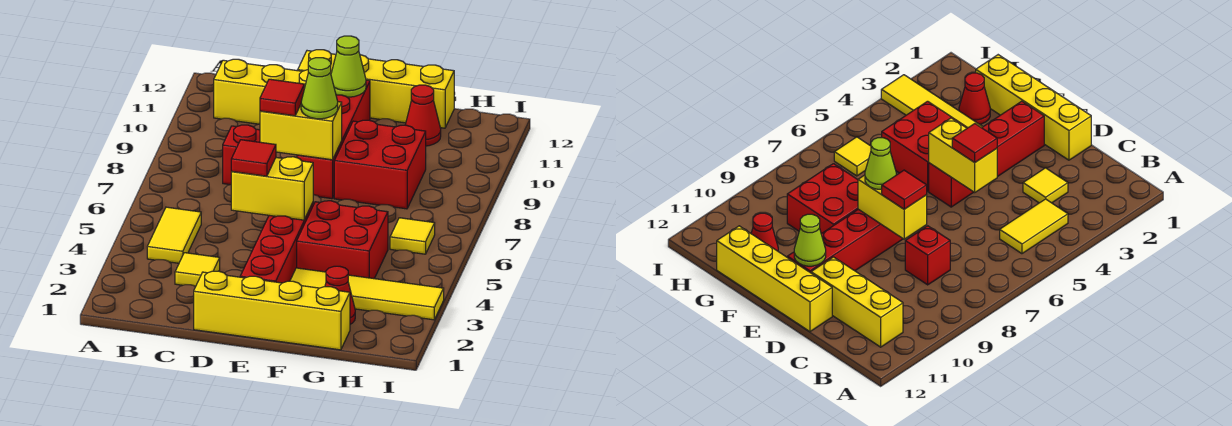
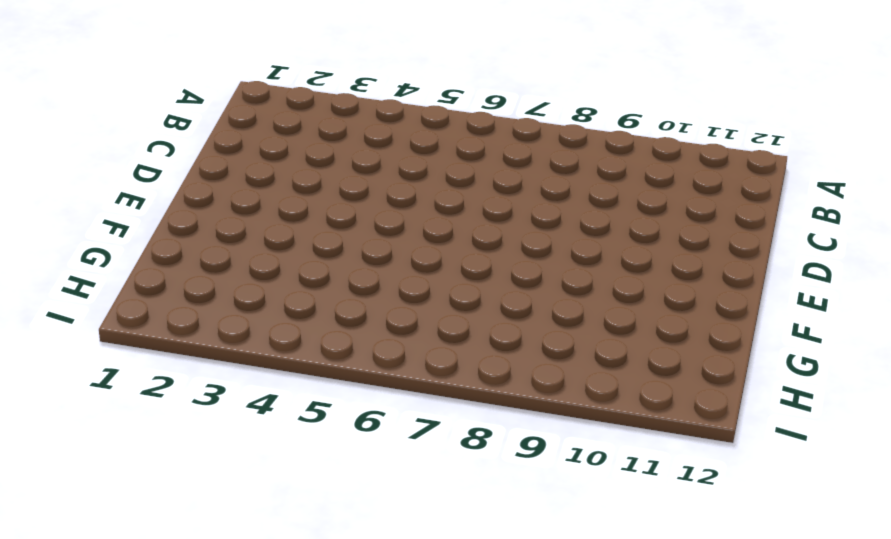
none -> yellow 1x2 tile [147,207,201,263]
none -> yellow 1x3 brick [214,59,308,124]
none -> yellow 1x1 tile [175,253,220,286]

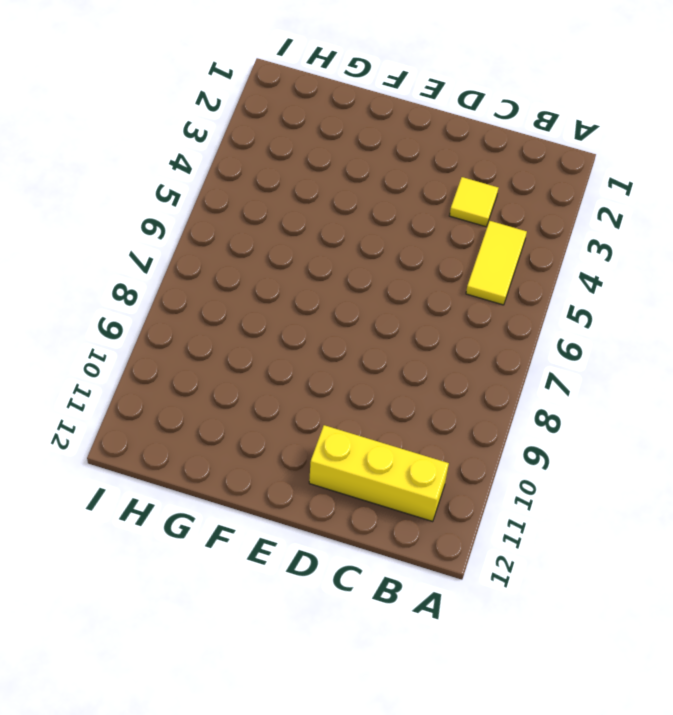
none -> red 1x1 brick [223,125,260,185]
none -> yellow 1x4 brick [194,271,350,350]
none -> yellow 1x4 brick [298,50,454,128]

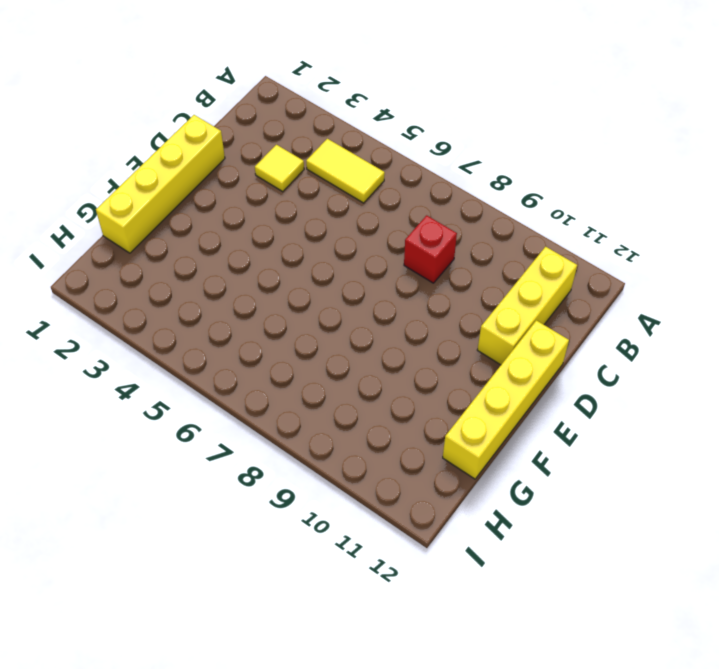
none -> red 1x4 brick [240,203,313,283]
none -> red 1x4 brick [297,80,370,199]
none -> yellow 1x4 tile [290,268,444,320]

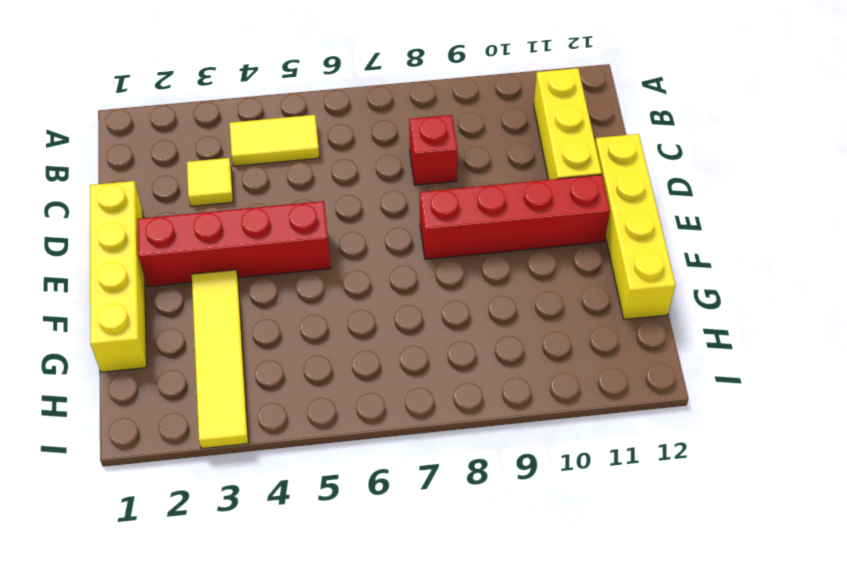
none -> red 2x2 brick [297,201,388,279]
none -> red 2x2 brick [334,120,426,209]
none -> red 1x1 cone [325,266,355,324]

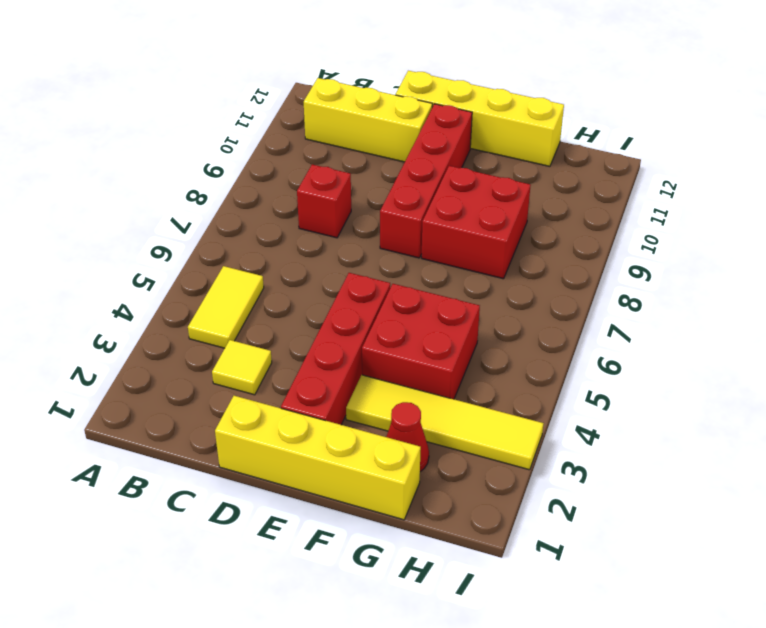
none -> red 1x1 cone [405,85,441,146]
none -> yellow 1x1 tile [390,218,435,254]
none -> yellow 1x2 brick [231,157,313,220]

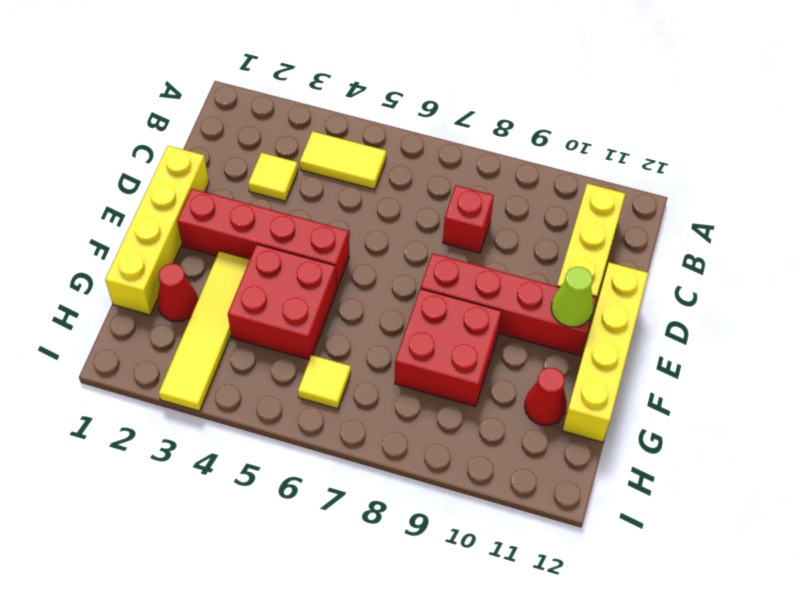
none -> yellow 1x2 brick [231,157,313,220]
none -> yellow 1x2 brick [260,102,342,160]
none -> red 1x1 tile [231,140,276,176]

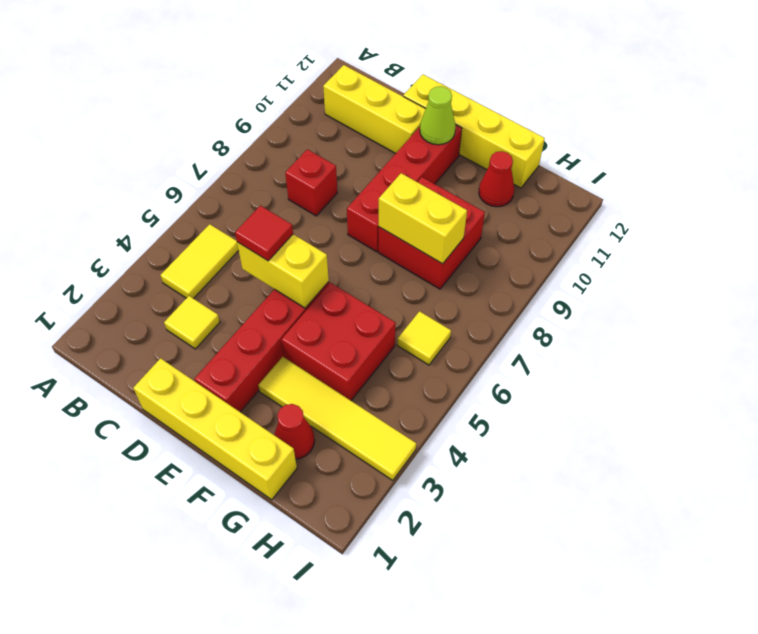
yellow 1x2 brick [379,173,467,264] -> yellow 1x2 brick moved to [260,102,342,160]
none -> red 1x1 tile [260,79,304,116]
none -> lime 1x1 cone [301,58,338,119]

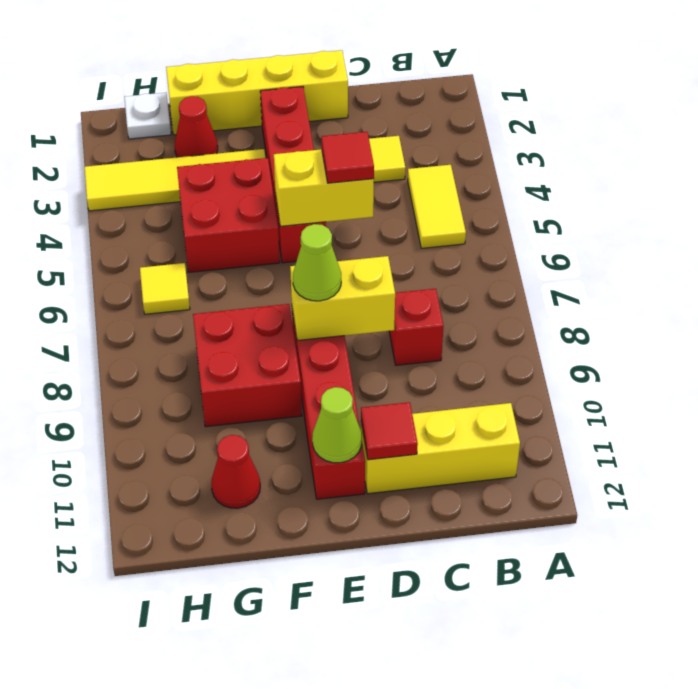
red 1x1 tile [361,402,418,460] -> red 1x1 tile moved to [260,79,304,116]
white 1x1 plate [124,92,171,139] -> none
none -> yellow 1x4 brick [298,50,454,128]

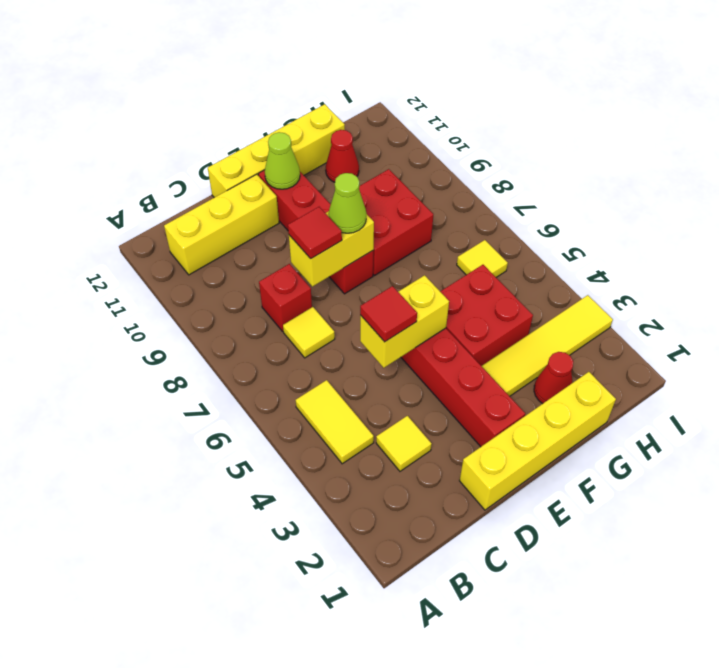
yellow 1x1 tile [283,307,335,358] -> none

